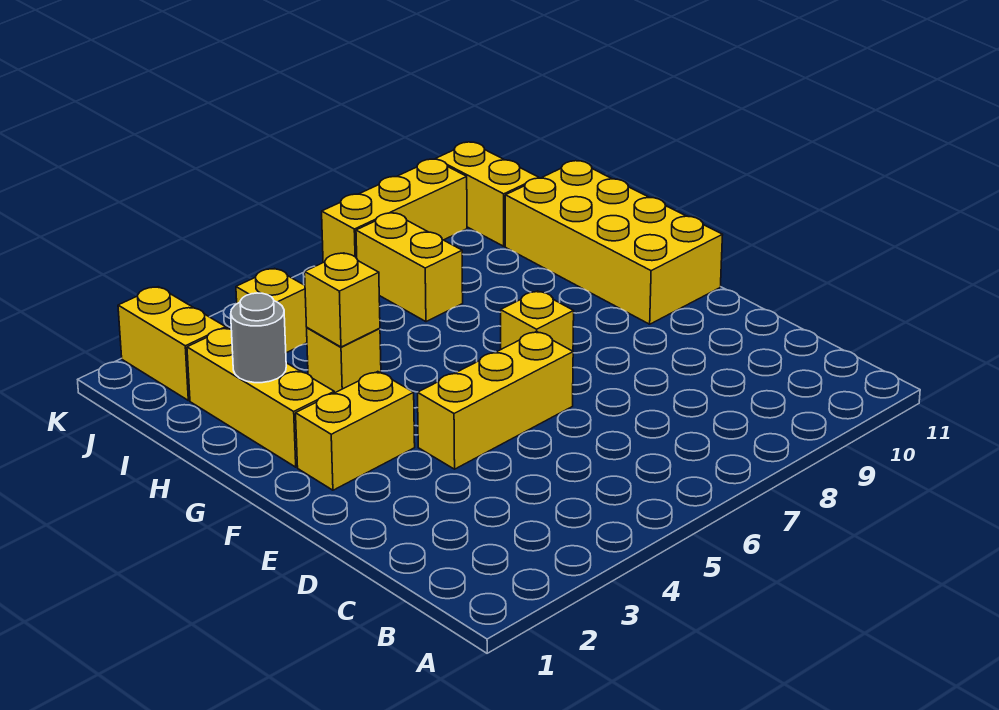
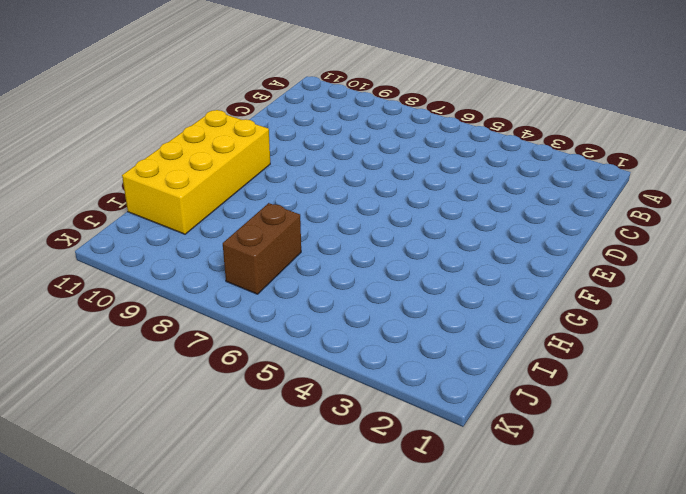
brown 1x2 brick [223,203,301,294] -> yellow 1x2 brick [356,213,463,322]
none -> yellow 1x3 brick [418,331,573,469]
none -> yellow 1x2 brick [296,372,415,490]
none -> yellow 1x1 brick [501,291,574,351]

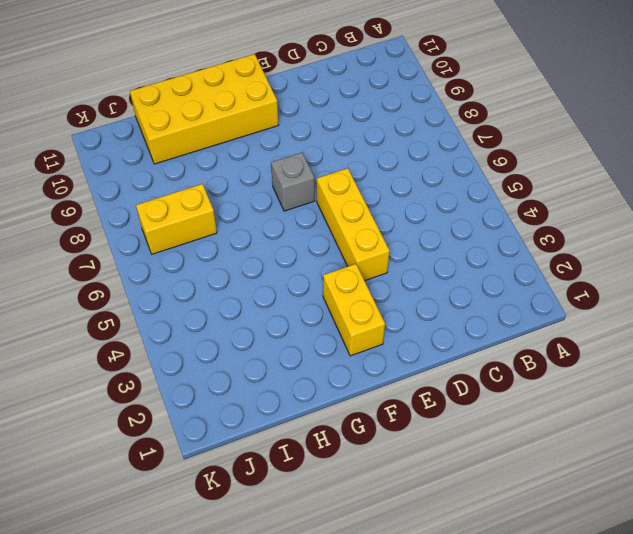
grey 1x1 brick [271,153,315,211] -> yellow 1x1 brick [501,291,574,351]
none -> yellow 1x3 brick [187,328,334,467]
none -> yellow 1x1 brick [307,328,381,393]
none -> yellow 1x2 brick [118,287,226,400]

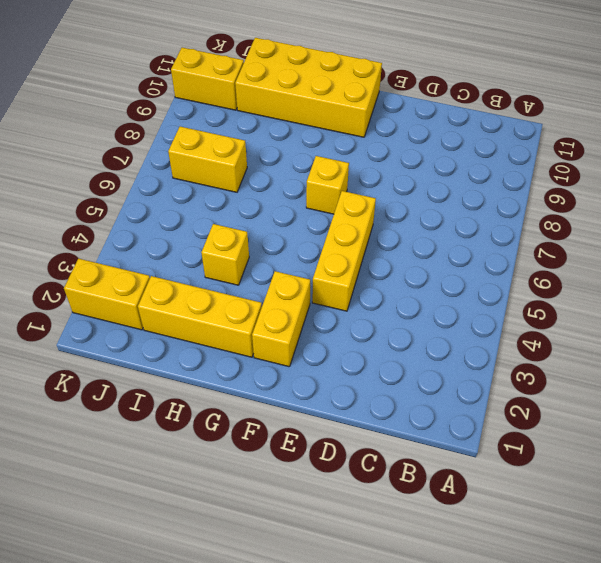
none -> yellow 1x1 brick [236,268,307,353]
none -> yellow 1x3 brick [322,159,467,263]
none -> grey 1x1 round brick [231,293,286,383]

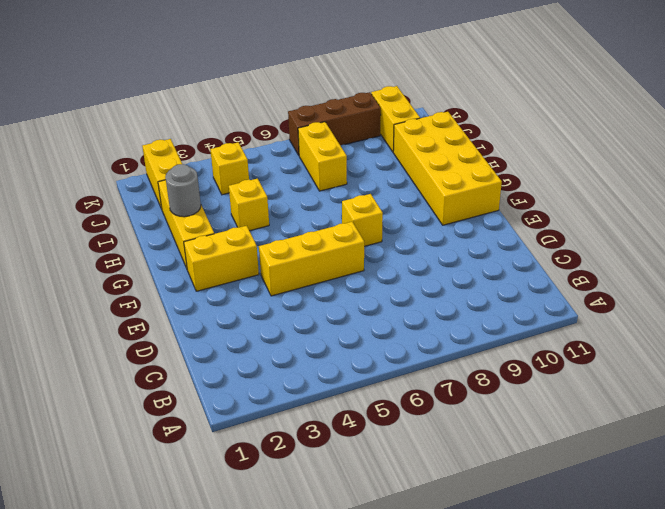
brown 1x3 brick [288,92,381,155] -> yellow 1x3 brick [322,159,467,263]
none -> yellow 1x1 brick [305,253,380,347]

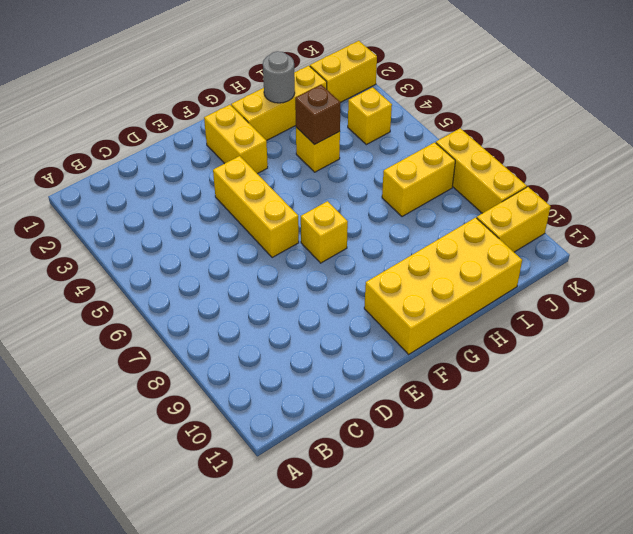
brown 1x1 brick [295,85,341,145] -> yellow 1x1 brick [305,253,380,347]

